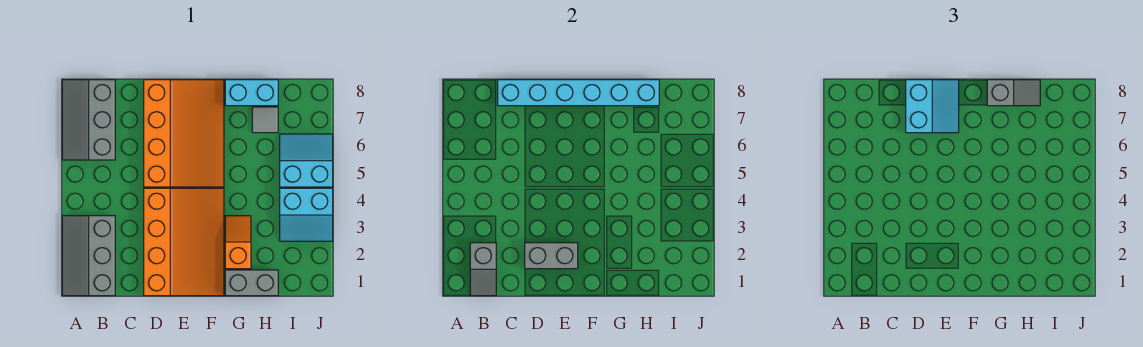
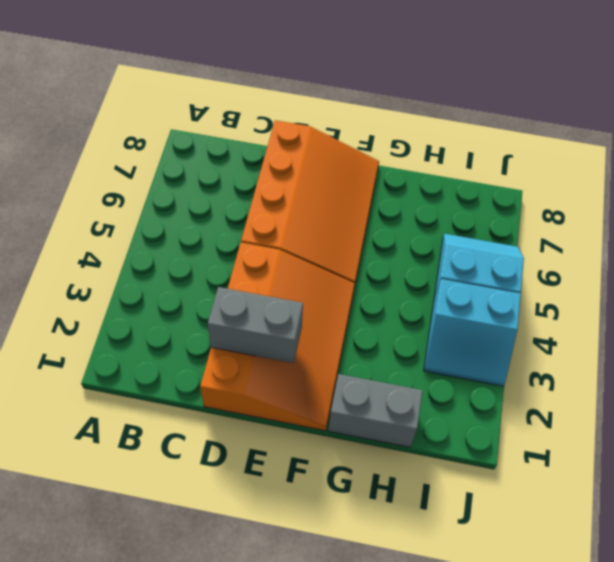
none -> grey 2x3 slope [62,216,115,296]
none -> grey 2x3 slope [62,80,115,160]
none -> orange 1x2 slope [225,216,251,269]

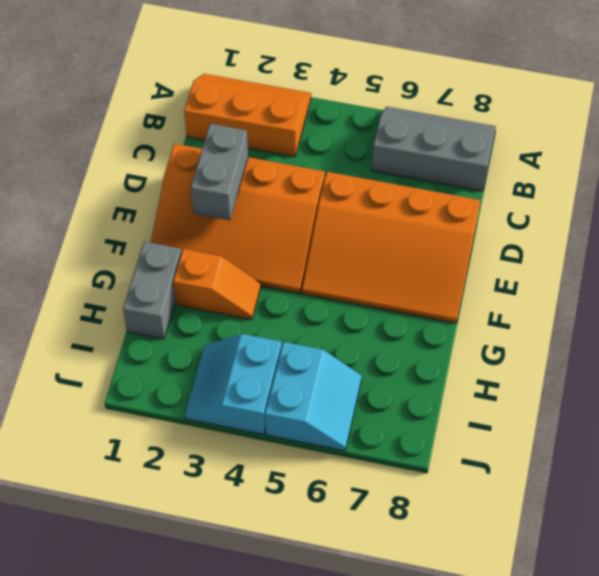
orange 2x3 slope [184,74,311,157] -> grey 2x3 slope [62,216,115,296]
none -> cyan 1x2 brick [225,80,278,106]
none -> grey 1x1 tile [252,107,278,133]
none -> grey 1x2 slope [470,243,496,296]

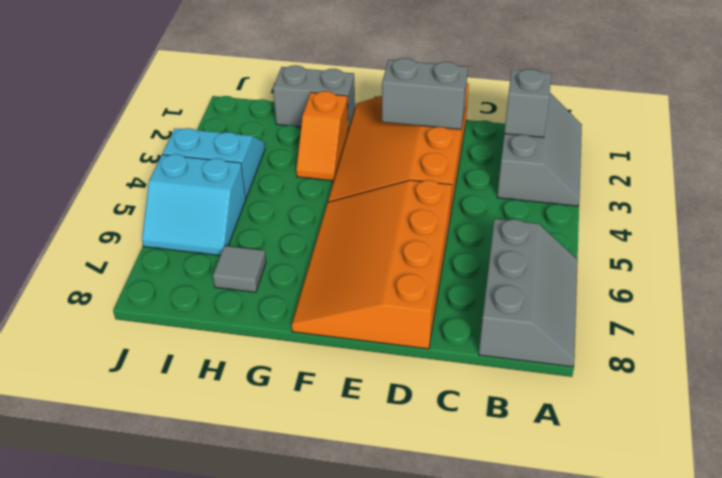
none -> cyan 1x2 brick [225,80,278,106]
none -> cyan 1x6 brick [498,80,659,106]
none -> cyan 2x2 slope [906,80,959,133]

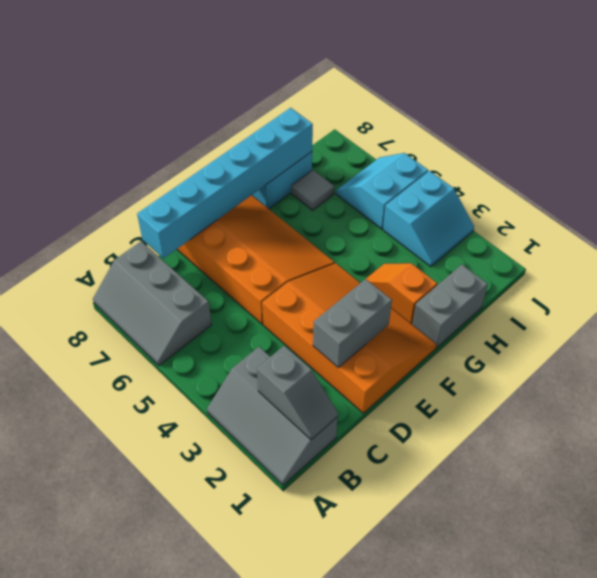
none -> cyan 2x2 slope [906,80,959,133]
none -> grey 1x2 slope [987,80,1040,106]

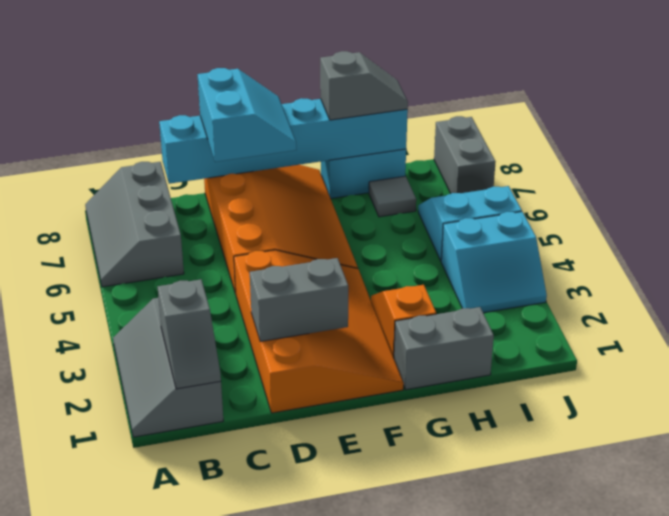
grey 1x2 brick [434,116,496,193] -> none

